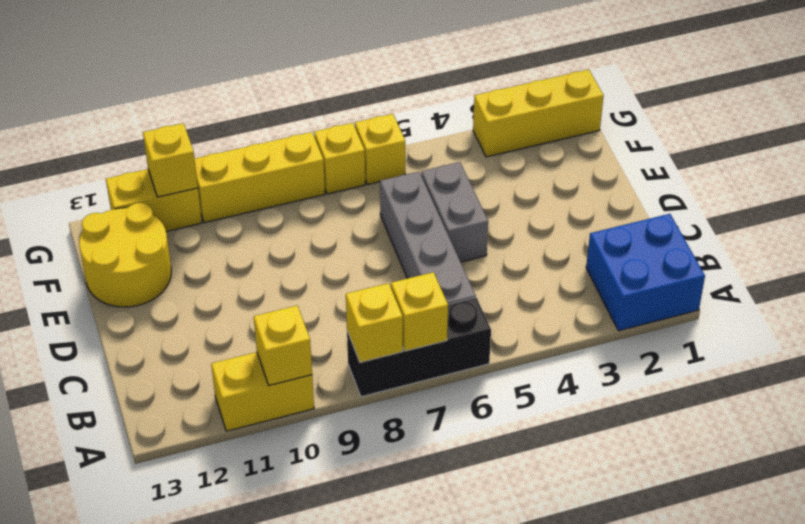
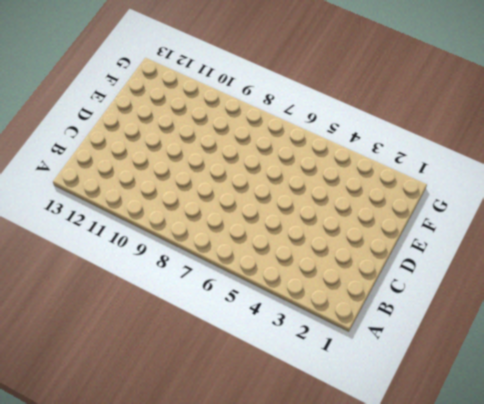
none -> blue 2x2 brick [586,214,705,331]
none -> black 1x3 brick [347,298,491,397]
none -> yellow 1x2 brick [211,352,314,431]

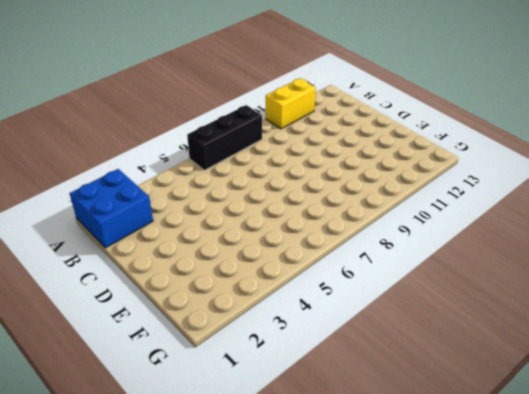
none -> grey 1x4 brick [380,172,476,304]
none -> grey 1x2 brick [421,162,488,262]
none -> yellow 2x2 round brick [79,203,171,307]

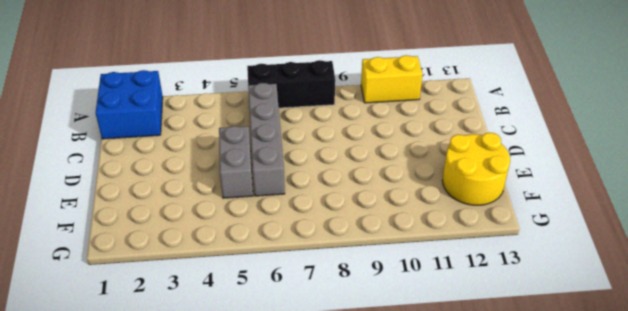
none -> yellow 1x3 brick [473,70,604,157]
none -> yellow 1x1 brick [355,114,405,185]
none -> yellow 1x1 brick [314,123,365,194]

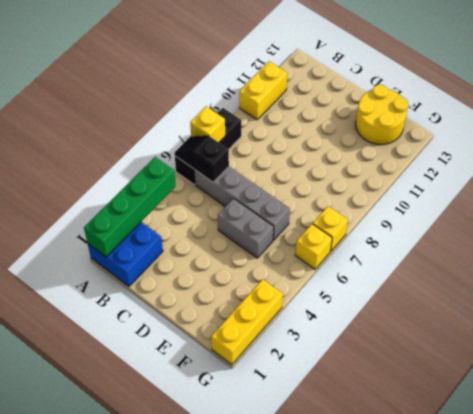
green 1x4 brick [84,157,176,257] -> none
black 1x2 slope [174,136,229,182] -> none
none -> yellow 1x3 brick [194,132,325,223]
none -> yellow 1x2 brick [106,169,202,231]
none -> yellow 1x1 brick [346,283,403,363]

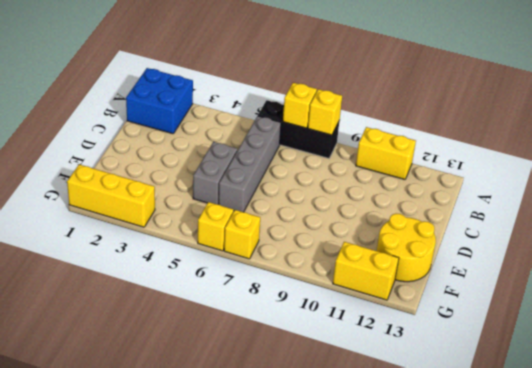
none -> yellow 1x3 brick [194,132,325,223]
none -> yellow 1x1 brick [254,306,312,385]
none -> yellow 1x1 brick [143,123,198,197]

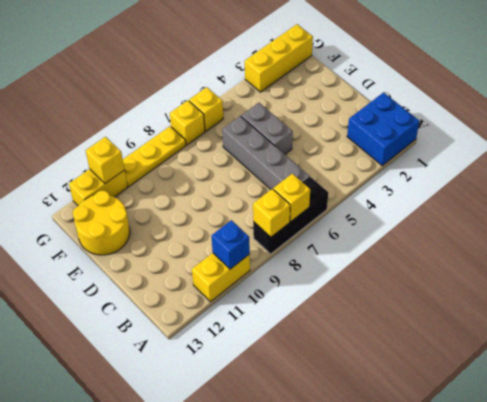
blue 1x1 brick [211,220,250,269] -> yellow 1x1 brick [254,306,312,385]
yellow 1x3 plate [123,126,186,187] -> yellow 1x3 brick [194,132,325,223]

